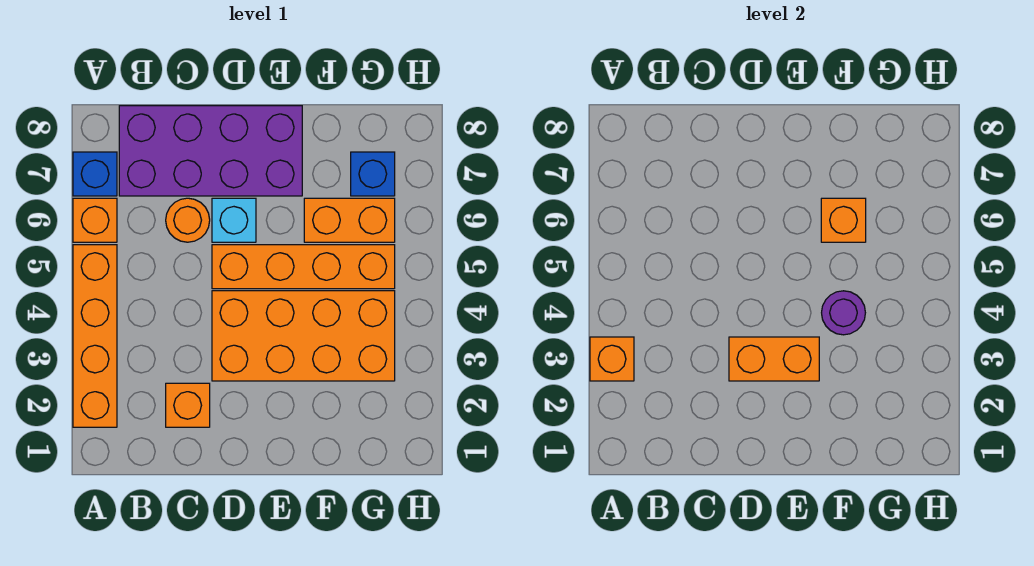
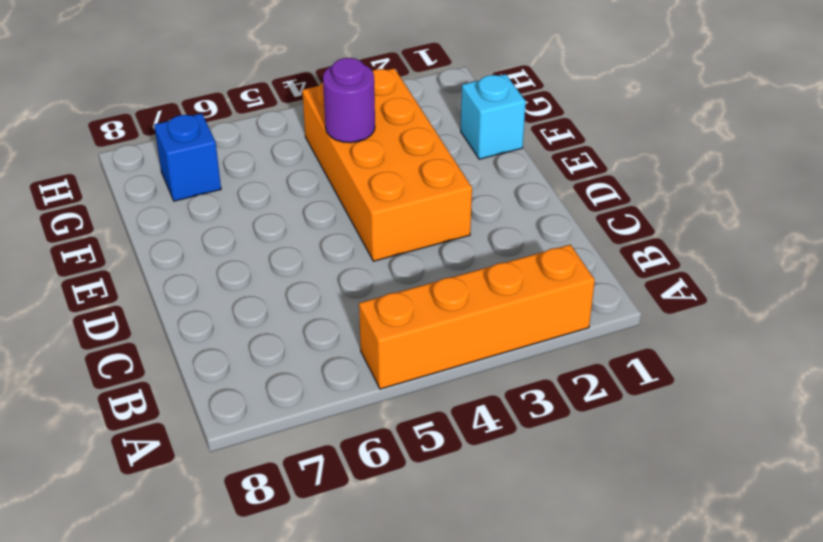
cyan 1x1 brick [461,74,526,159] -> cyan 1x1 brick moved to [212,198,256,242]
none -> orange 1x1 brick [73,198,117,242]
none -> blue 1x1 brick [73,152,117,196]
none -> purple 2x4 brick [119,106,302,196]

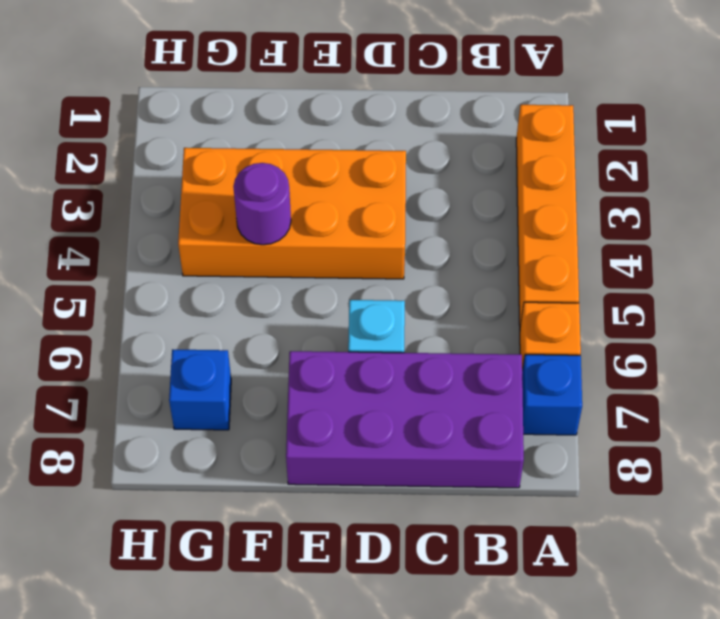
none -> orange 1x1 brick [166,383,210,427]
none -> orange 1x1 round brick [166,198,210,242]
none -> orange 1x4 brick [212,245,395,289]

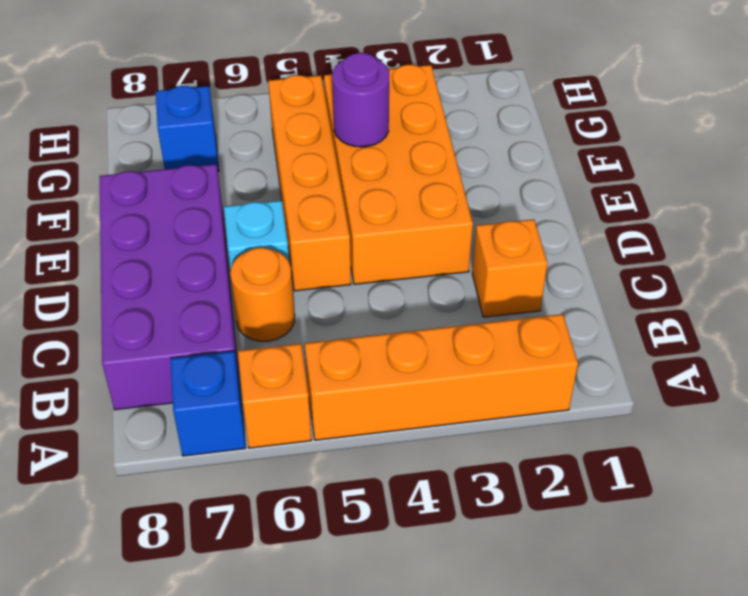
none -> orange 1x2 brick [304,198,395,242]
none -> orange 1x1 brick [590,337,634,381]
none -> orange 1x2 brick [729,337,819,381]

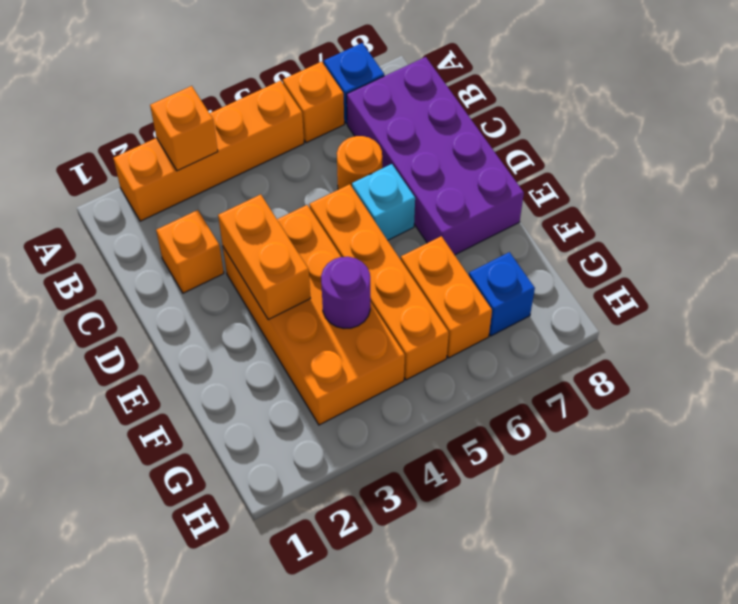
none -> orange 1x1 brick [821,198,866,242]

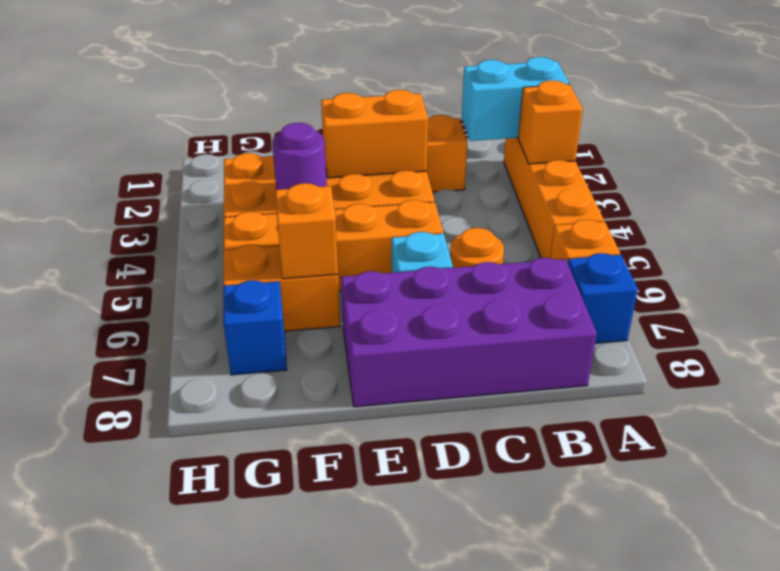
cyan 1x2 brick [462,57,569,141] -> none

